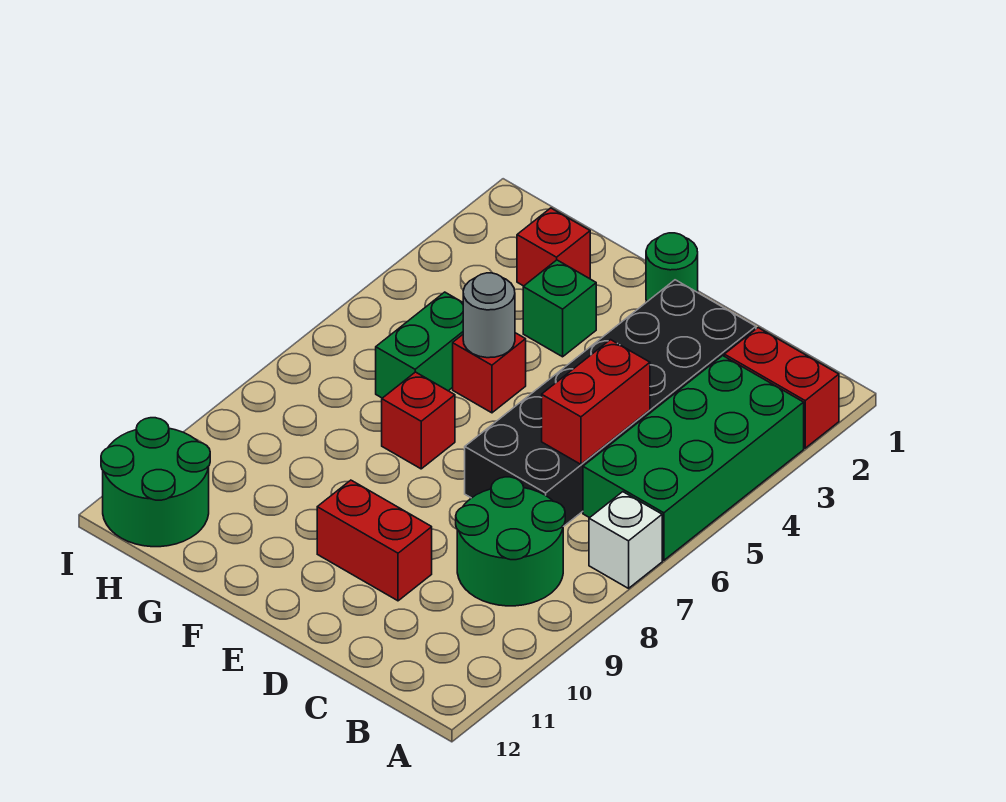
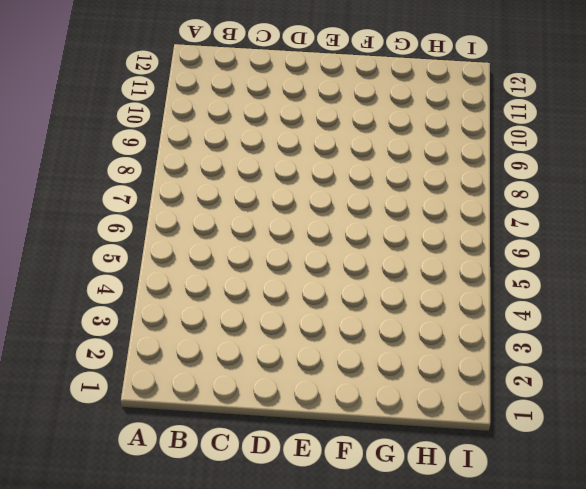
none -> red 1x2 brick [724,328,839,448]
none -> green 2x4 brick [583,356,804,560]
none -> white 1x1 brick [589,492,662,588]

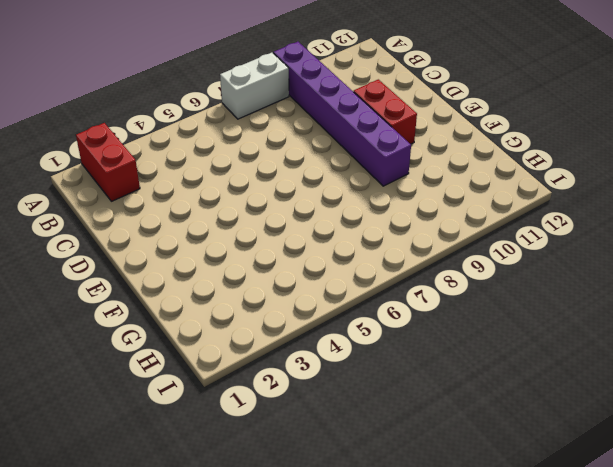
white 1x2 brick [220,53,289,119] -> white 1x1 brick [589,492,662,588]
purple 1x6 brick [273,42,411,186] -> green 2x2 round brick [456,477,565,606]
none -> green 2x4 brick [583,356,804,560]
none -> black 2x6 brick [465,280,756,527]
none -> green 1x1 round brick [646,233,698,302]

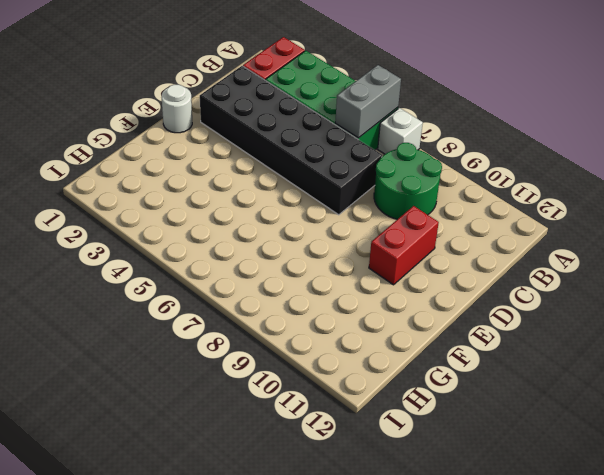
grey 1x2 brick [335,65,401,138] -> none
white 1x1 round brick [162,85,192,133] -> green 1x1 round brick [646,233,698,302]
none -> green 1x1 brick [523,260,596,357]
none -> red 1x1 brick [453,333,526,413]
none -> red 1x1 brick [382,372,455,469]

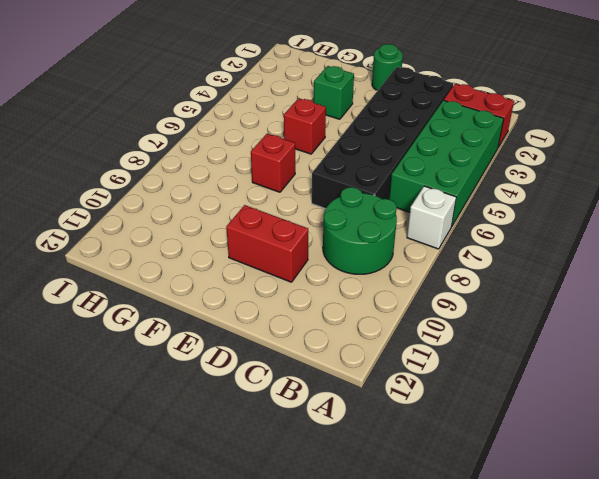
none -> red 1x1 brick [517,208,590,286]
none -> green 1x2 brick [376,292,463,398]
none -> green 2x2 round brick [101,418,210,547]

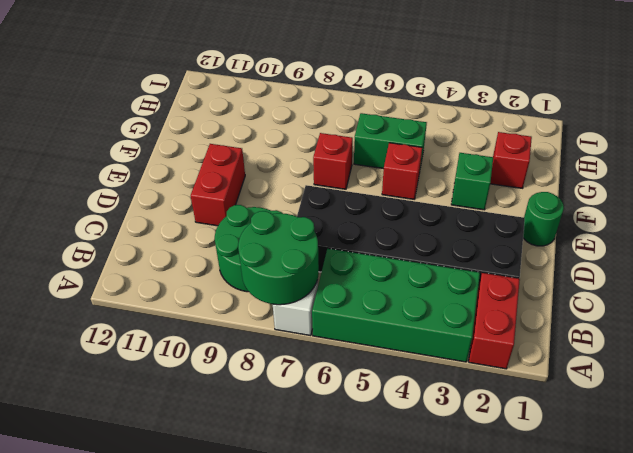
green 2x2 round brick [238,211,319,305] -> green 2x2 round brick moved to [101,418,210,547]
none -> red 1x2 brick [542,340,650,464]
none -> grey 1x1 round brick [463,273,515,358]

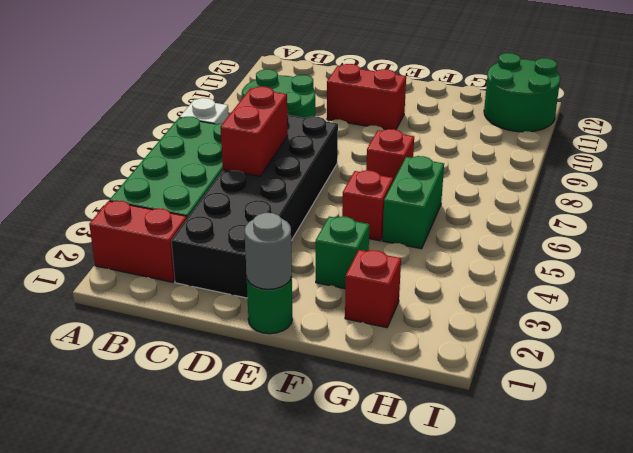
grey 1x1 round brick [245,213,292,289] -> grey 1x1 round brick moved to [463,273,515,358]

